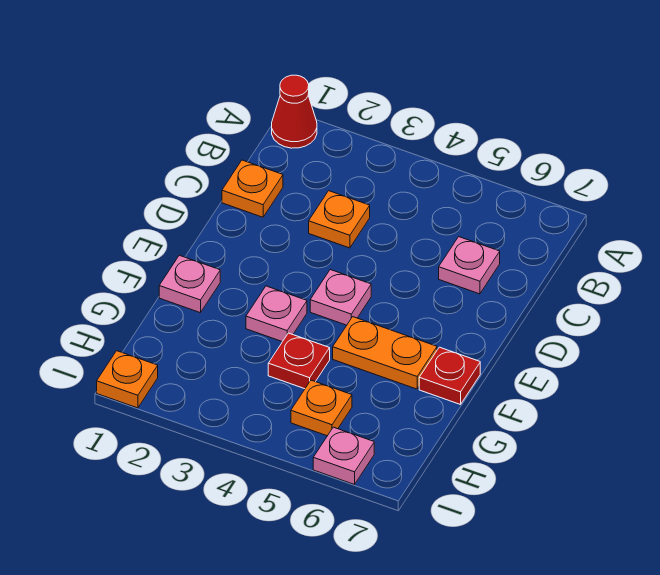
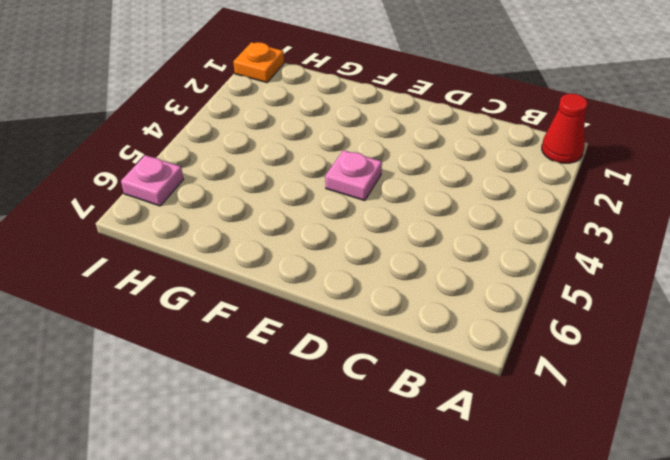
none -> orange 1x1 plate [222,160,283,217]
none -> orange 1x1 plate [309,191,370,248]
none -> pink 1x1 plate [439,237,500,294]

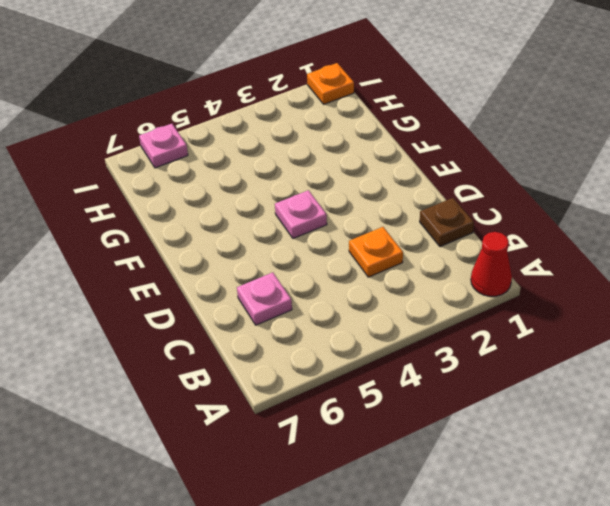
brown 1x1 plate [420,198,474,247] -> orange 1x1 plate [222,160,283,217]
none -> pink 1x1 plate [159,255,220,313]
none -> pink 1x1 plate [246,286,307,342]
none -> orange 1x2 plate [333,317,437,389]

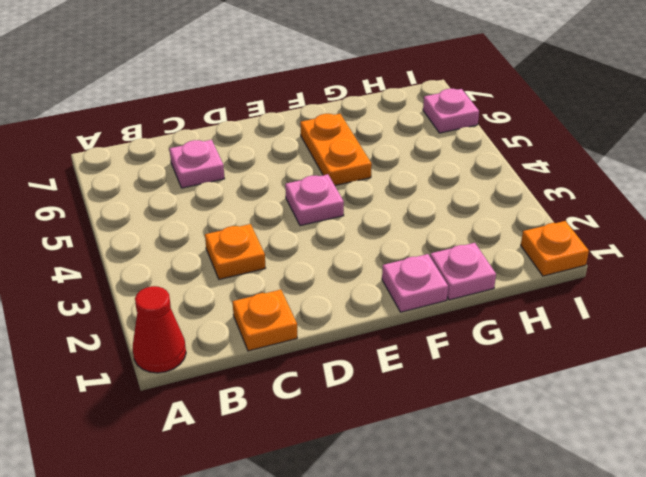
pink 1x1 plate [430,243,496,300] -> pink 1x1 plate moved to [246,286,307,342]
none -> red 1x1 plate [419,347,480,405]
none -> red 1x1 plate [268,333,330,389]
none -> orange 1x1 plate [291,380,352,436]

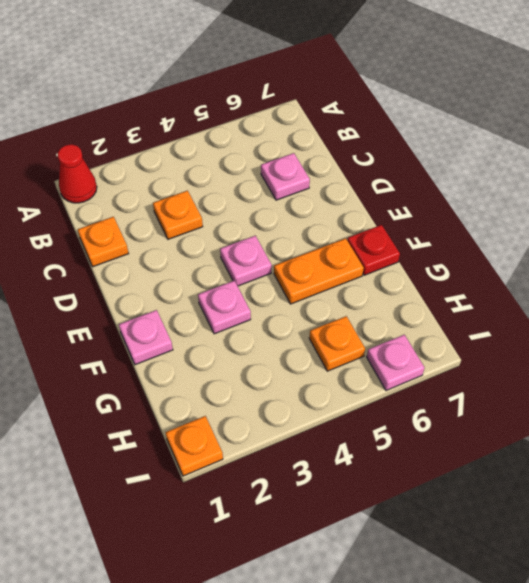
none -> red 1x1 plate [268,333,330,389]

